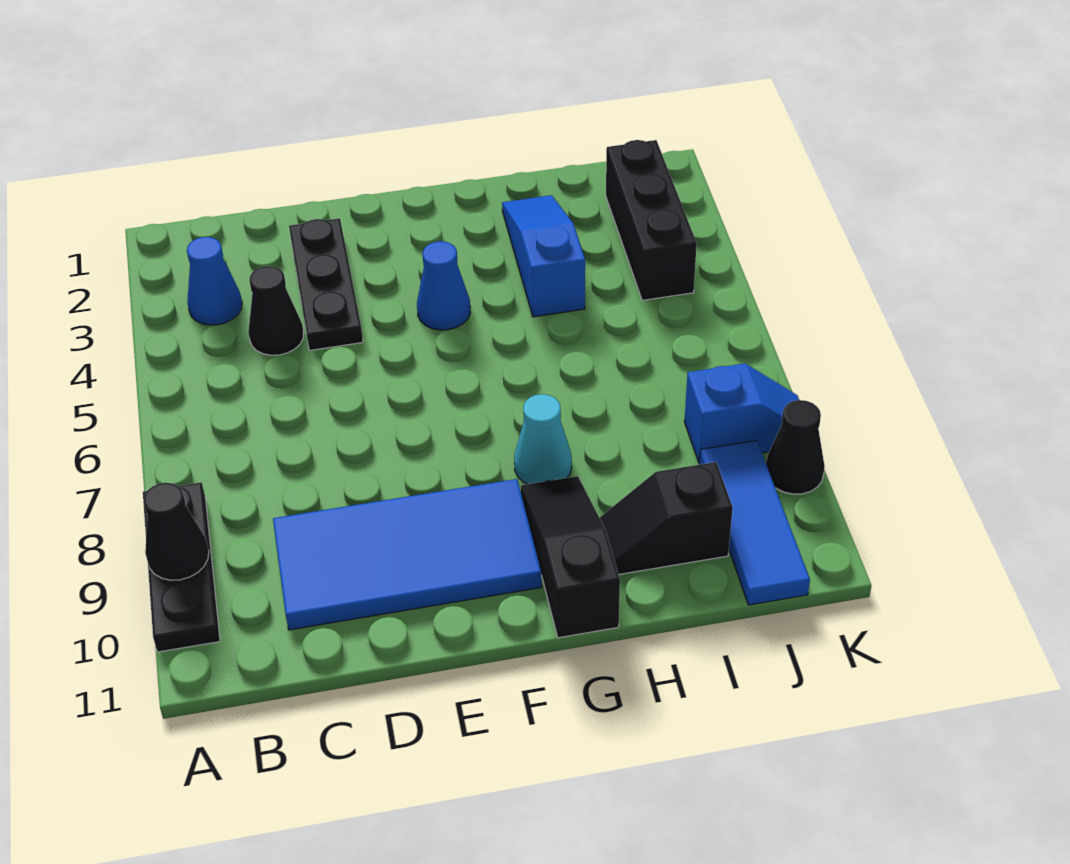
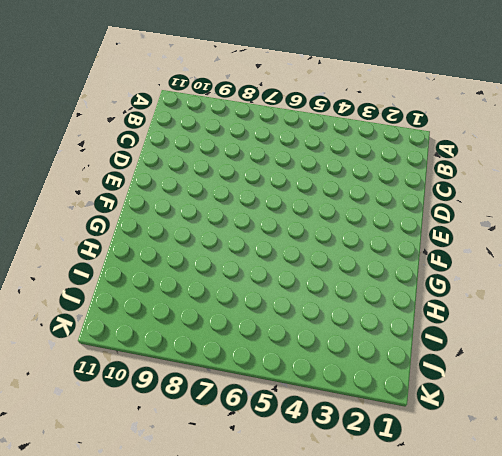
none -> black 1x3 plate [143,482,220,652]
none -> blue 1x1 cone [187,237,242,325]
none -> black 1x1 cone [248,266,304,355]

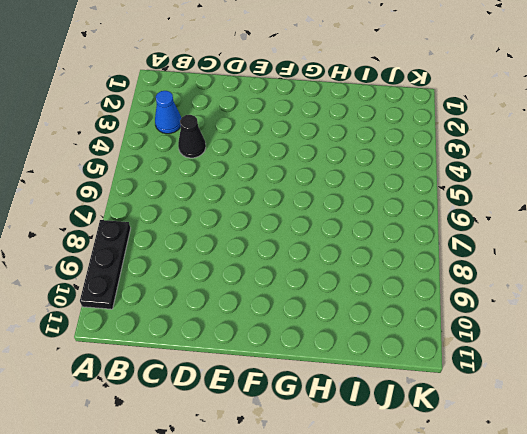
none -> blue 2x4 tile [273,479,542,630]
none -> black 1x3 plate [289,218,363,350]
none -> blue 1x1 cone [417,241,470,330]

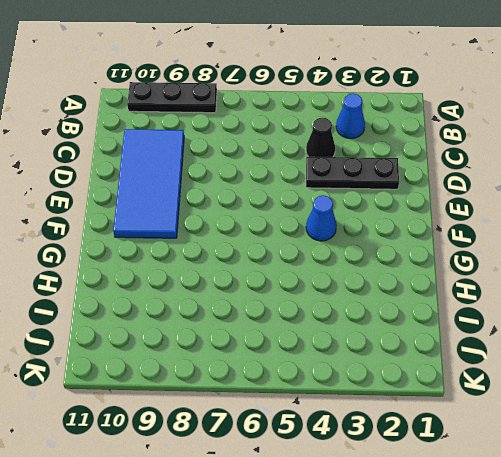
none -> cyan 1x1 cone [514,394,572,484]
none -> black 1x3 slope [521,476,620,638]
none -> blue 1x3 slope [502,195,585,317]

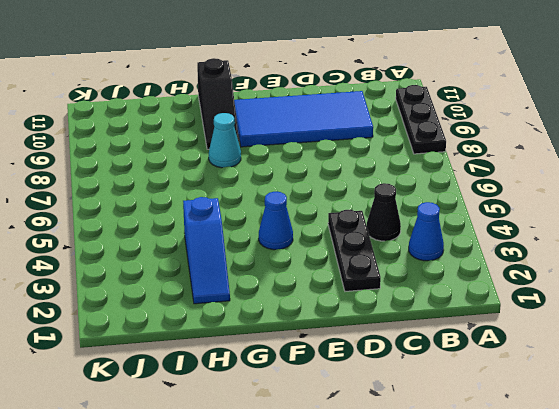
none -> black 1x2 slope [599,462,733,574]
none -> black 1x3 brick [606,140,697,300]
none -> blue 1x2 slope [684,363,799,463]

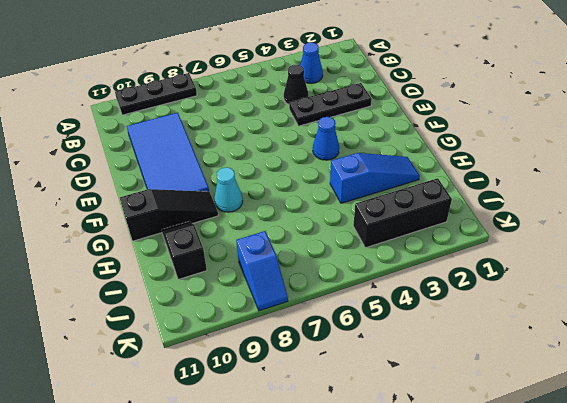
none -> blue 1x3 tile [700,440,810,605]
none -> black 1x1 cone [766,400,825,494]
none -> black 1x1 cone [143,483,209,580]

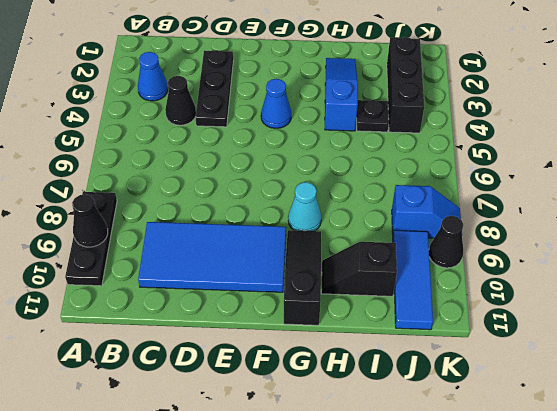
black 1x1 plate [357,100,389,132] -> none

